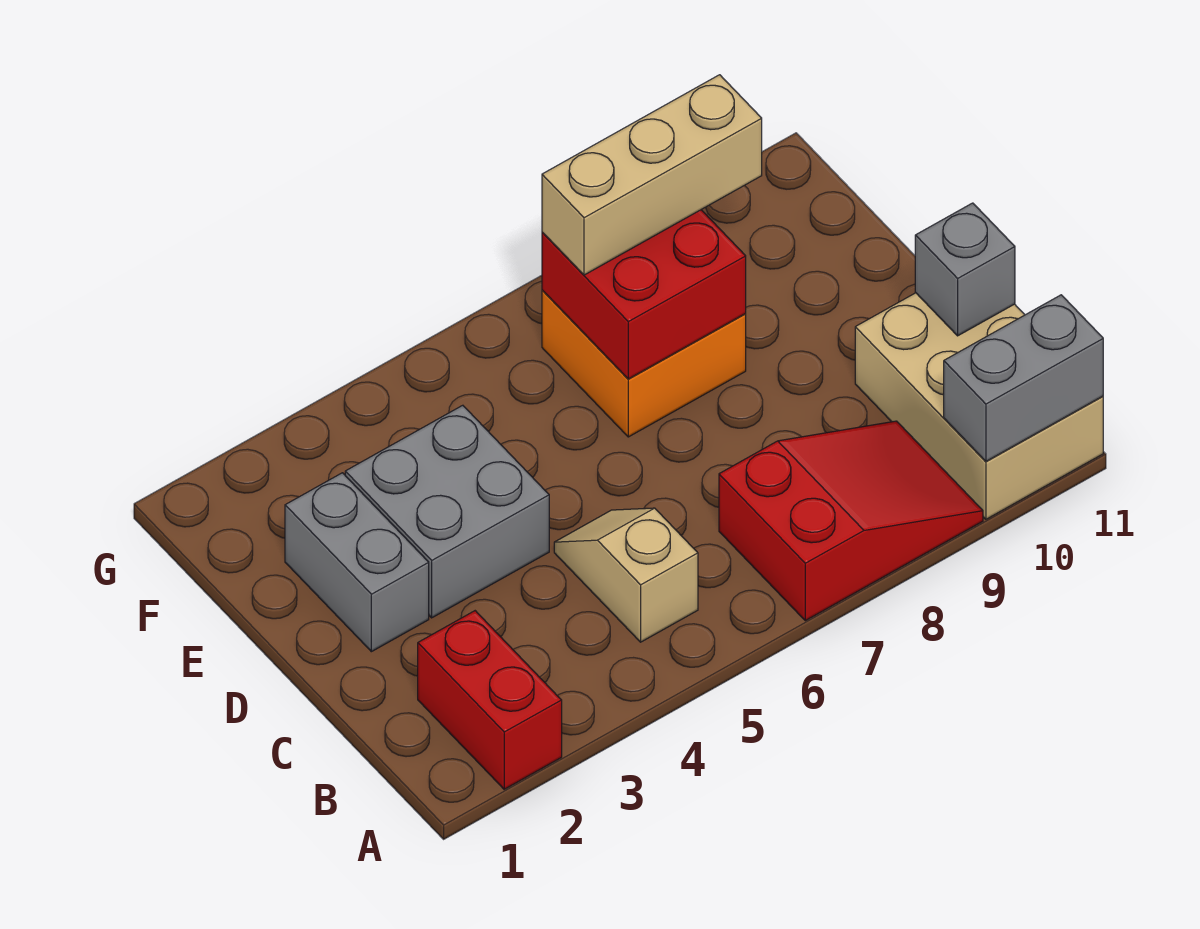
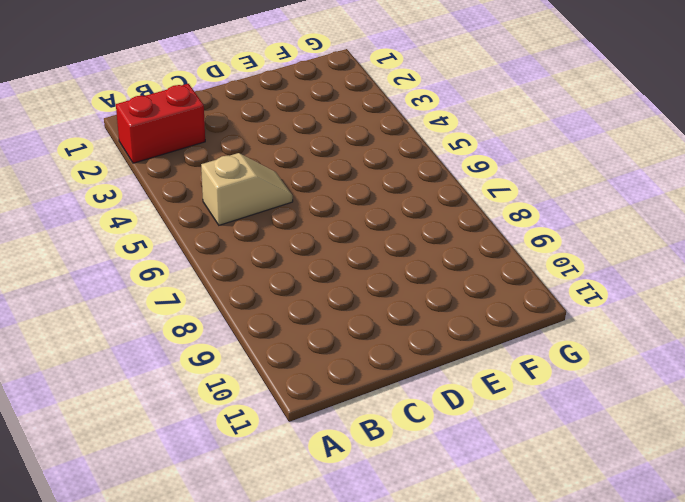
none -> red 2x3 slope [719,421,983,621]
none -> tan 2x3 brick [855,293,1103,519]

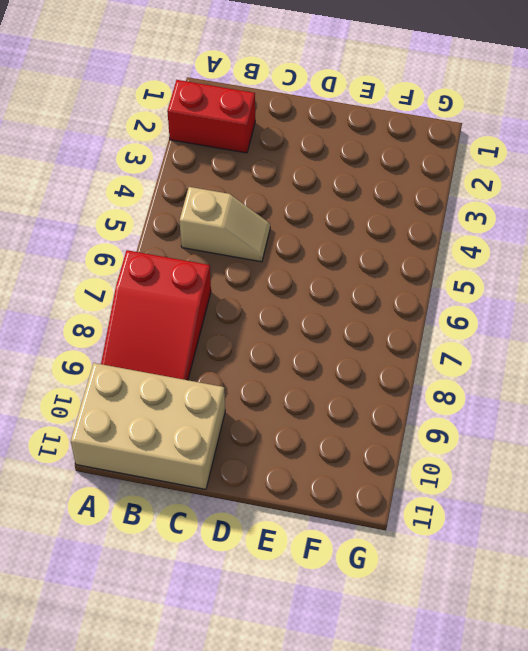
none -> grey 1x2 brick [285,473,429,652]
none -> grey 2x2 brick [345,405,549,618]

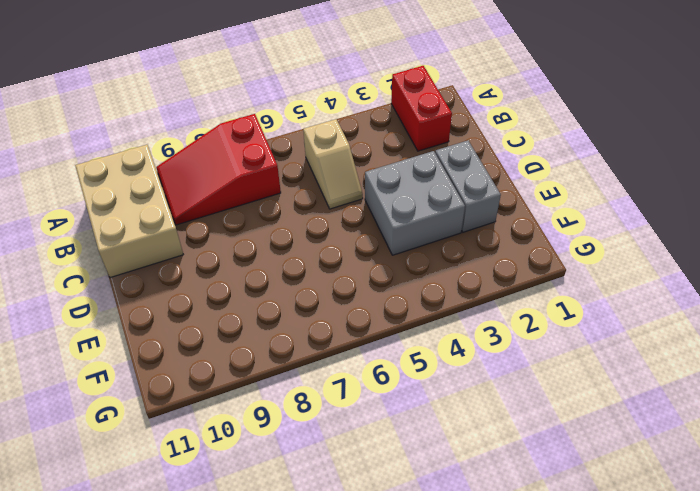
none -> orange 2x2 brick [542,290,746,437]
none -> grey 1x2 brick [944,295,1103,461]

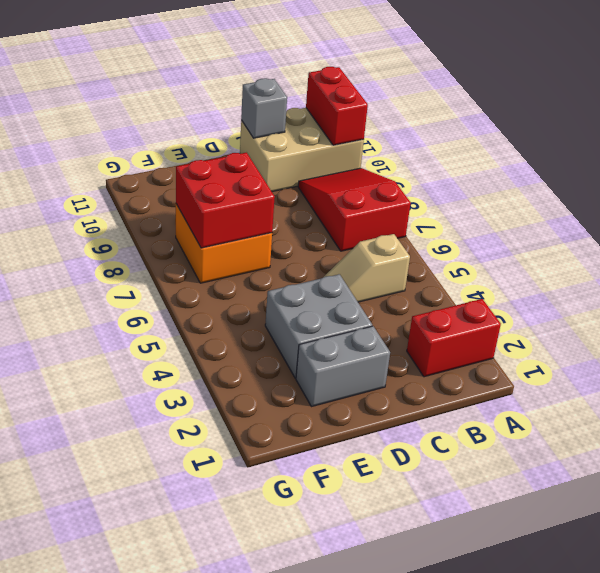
red 1x2 brick [306,67,368,145] -> grey 1x2 brick [944,295,1103,461]
none -> tan 1x3 brick [542,75,762,275]

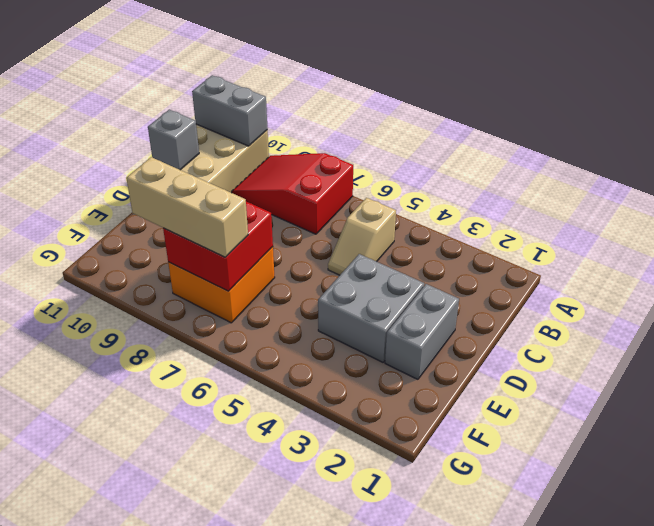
none -> red 1x2 brick [418,611,562,789]

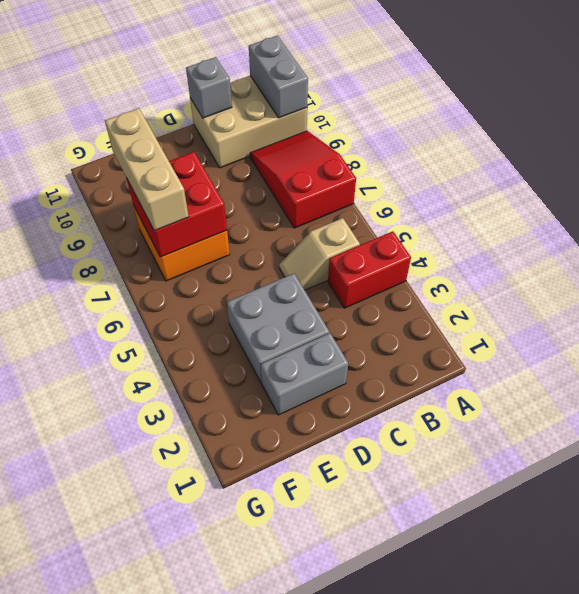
red 1x2 brick [328,231,411,308] -> red 1x2 brick moved to [418,611,562,789]

